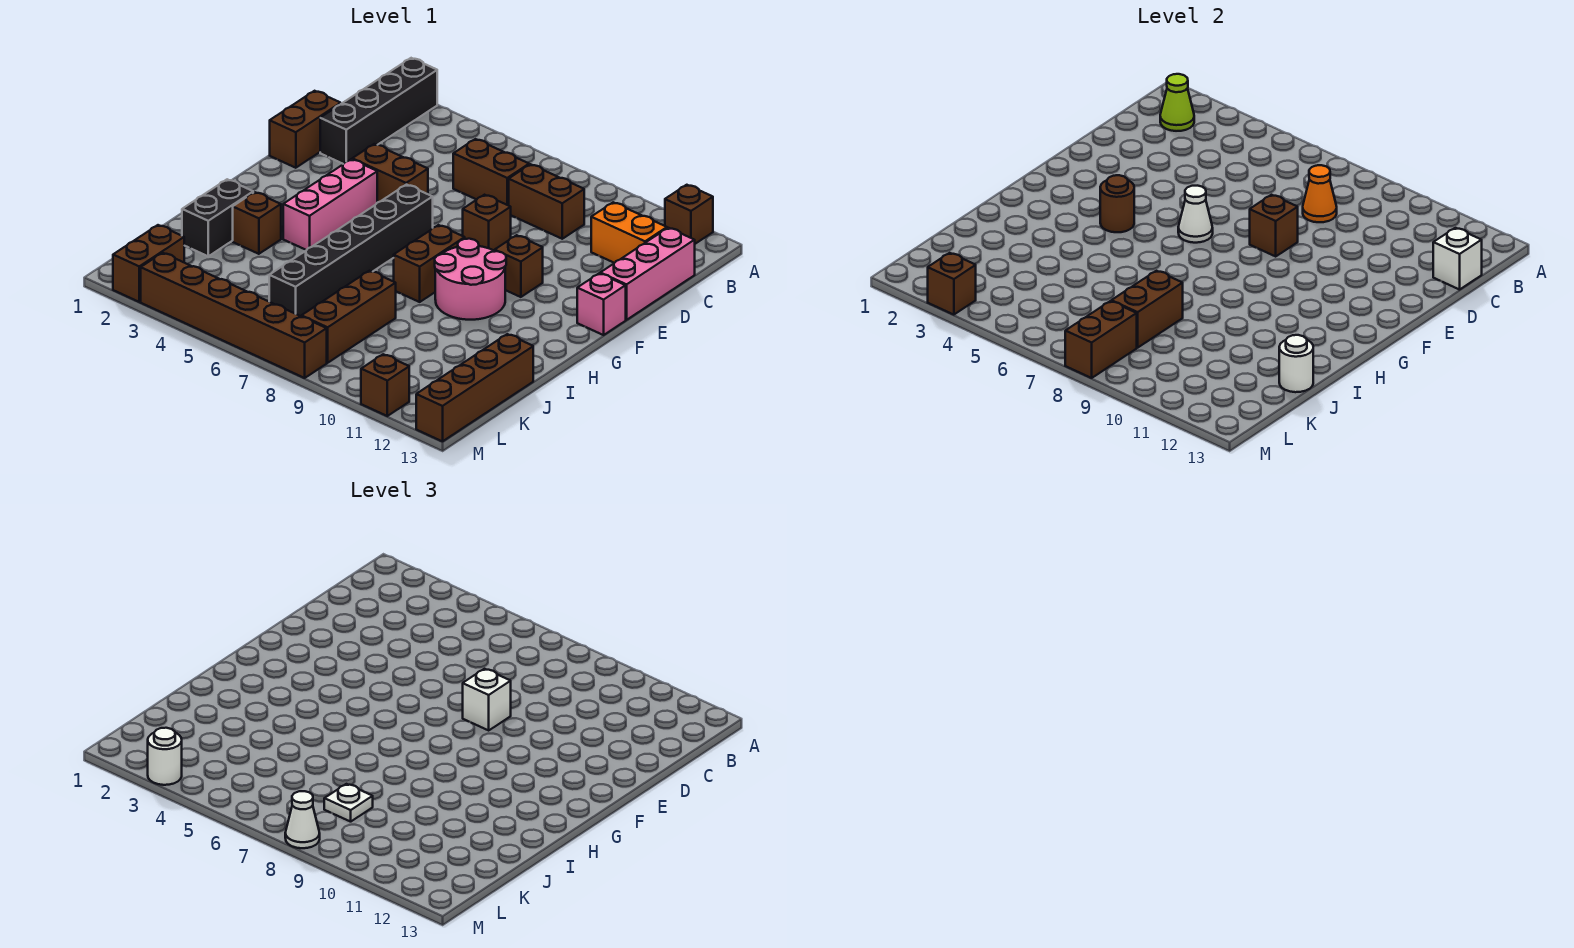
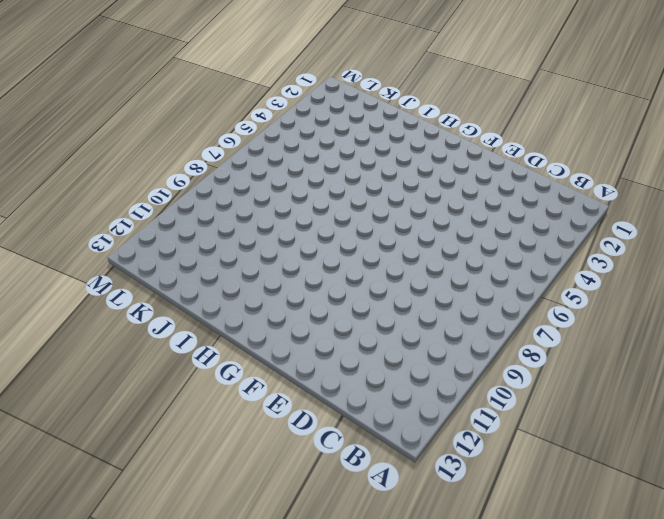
none -> black 1x4 brick [320,58,437,164]
none -> brown 1x1 brick [665,185,713,244]
none -> brown 1x2 brick [453,139,529,205]
none -> brown 1x2 brick [509,164,584,239]

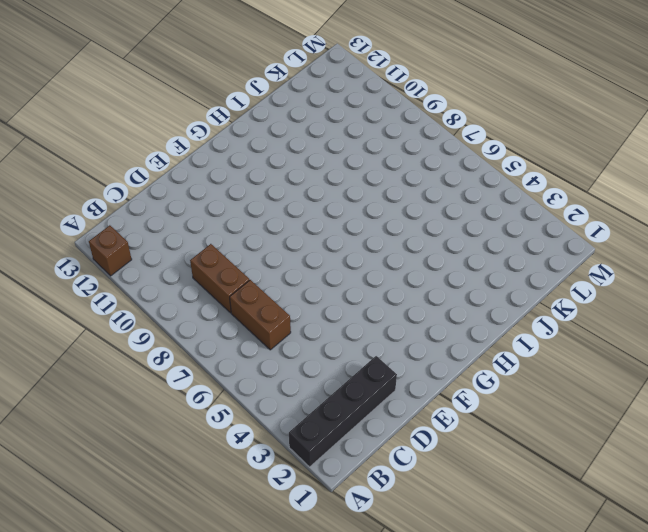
none -> orange 1x2 brick [591,202,667,263]
none -> pink 1x3 brick [600,228,695,320]
none -> brown 1x2 brick [270,91,341,168]
none -> brown 1x2 brick [352,144,428,202]

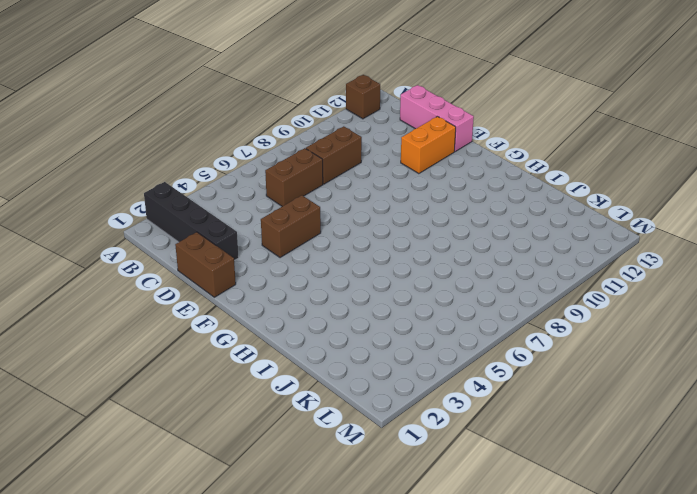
orange 1x2 brick [401,116,456,174] -> orange 1x2 brick moved to [591,202,667,263]
none -> brown 1x1 brick [463,195,511,251]
none -> pink 1x3 brick [283,159,377,250]
none -> black 1x6 brick [269,185,433,316]
none -> brown 1x1 brick [495,235,543,297]

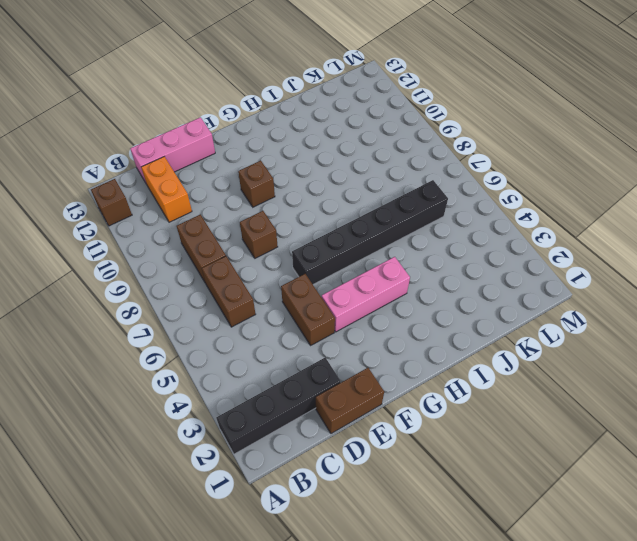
none -> pink 1x1 brick [577,273,626,335]
none -> brown 1x2 brick [394,225,465,302]
none -> pink 2x2 round brick [435,239,506,320]
none -> black 1x2 brick [182,179,253,256]

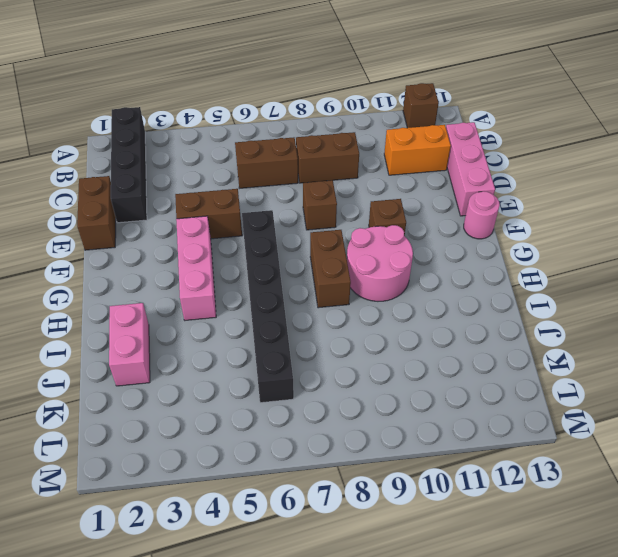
pink 1x1 round brick [464,191,500,239] -> pink 1x1 brick [577,273,626,335]
pink 1x2 brick [109,303,150,386] -> black 1x2 brick [182,179,253,256]
none -> brown 1x1 brick [233,192,281,254]
none -> brown 1x3 brick [301,271,396,363]
none -> brown 1x4 brick [416,334,533,441]
none -> brown 1x2 brick [113,225,184,302]

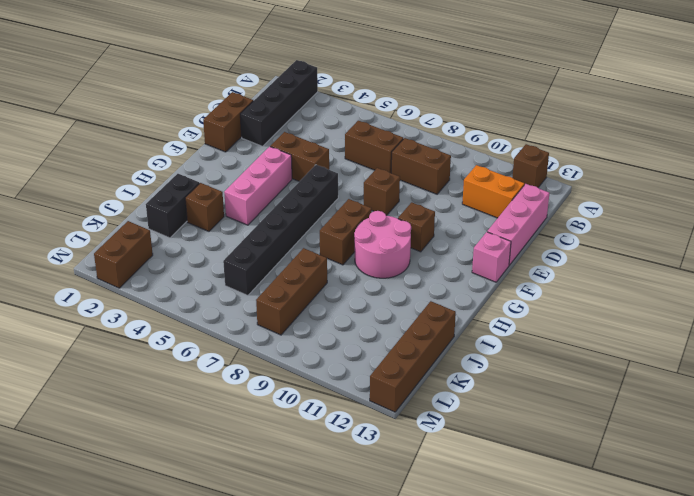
none -> brown 1x6 brick [141,253,327,378]
none -> brown 1x1 brick [361,354,409,416]
none -> lime 1x1 cone [1160,74,1194,131]
none -> orange 1x1 cone [1303,165,1337,222]

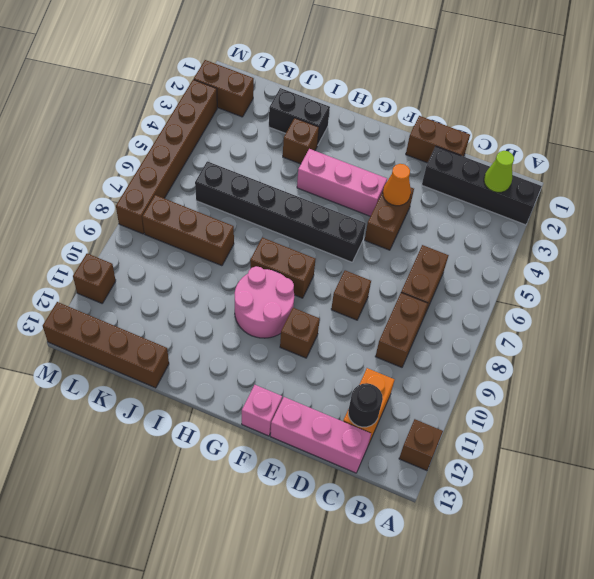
black 1x1 round brick [348,383,383,427] -> none
orange 1x1 cone [383,164,411,206] -> orange 1x1 cone moved to [1303,165,1337,222]
none -> white 1x1 brick [1433,228,1482,290]
none -> brown 1x1 brick [1250,195,1298,256]
none -> white 1x1 cone [1178,186,1213,243]
none -> brown 1x1 round brick [1100,175,1134,232]

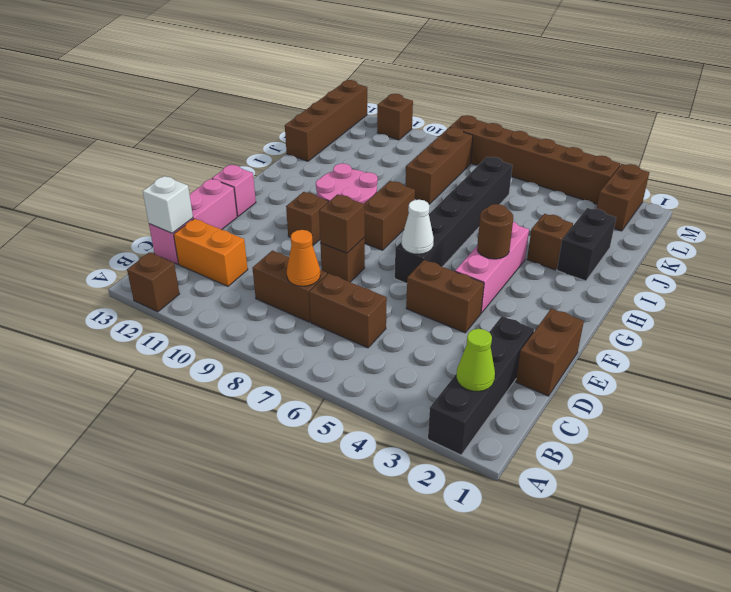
none -> brown 1x2 brick [1111,271,1183,348]
none -> white 1x1 round brick [1279,335,1313,392]
none -> brown 1x2 brick [1065,301,1137,378]
none -> brown 1x1 brick [928,253,976,315]

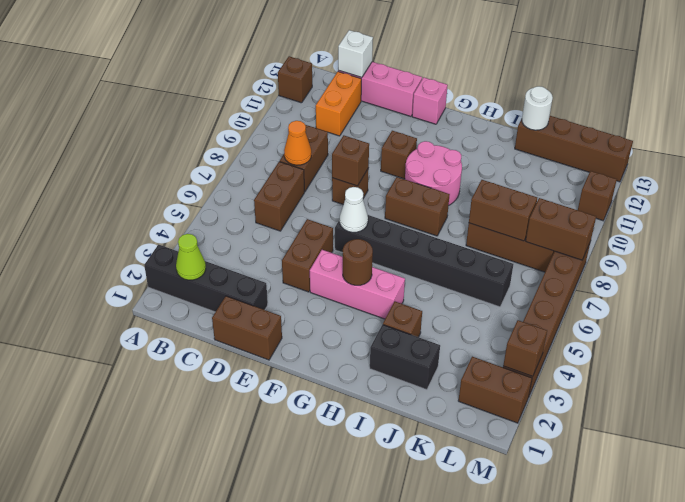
none -> white 1x1 brick [463,669,511,730]
none -> white 1x1 plate [324,784,373,822]
none -> white 1x1 round brick [148,728,182,785]
none -> white 1x1 cone [285,791,320,848]

